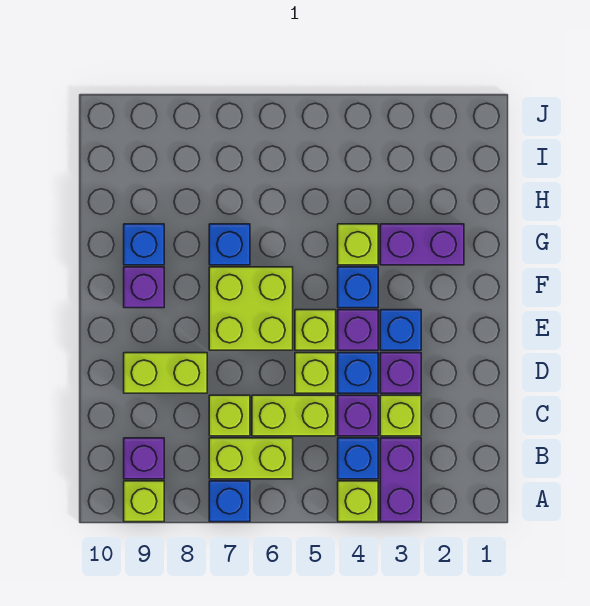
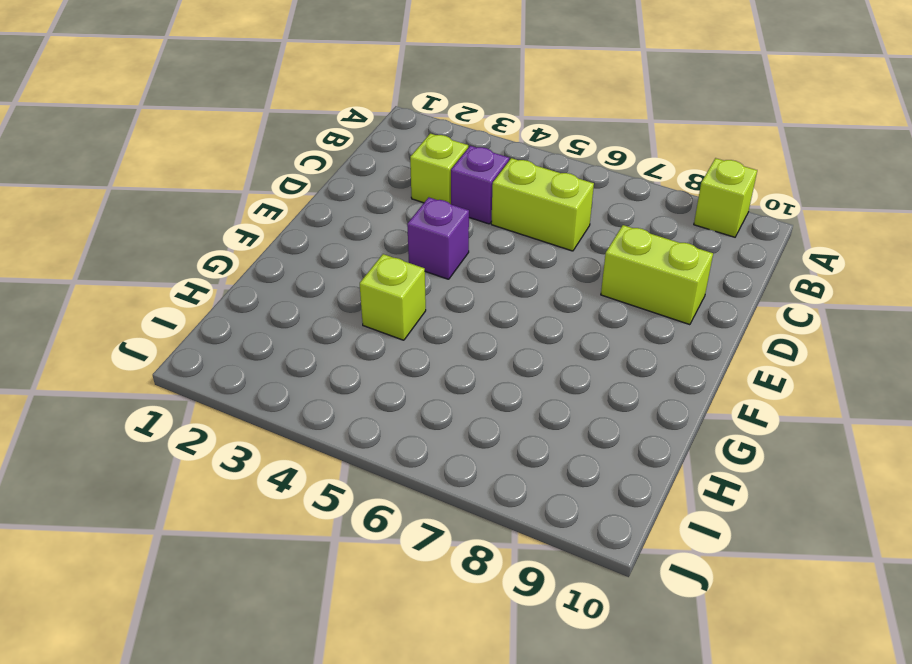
none -> purple 1x2 brick [380,438,421,522]
none -> lime 1x1 brick [338,481,378,522]
none -> blue 1x1 brick [209,481,250,522]

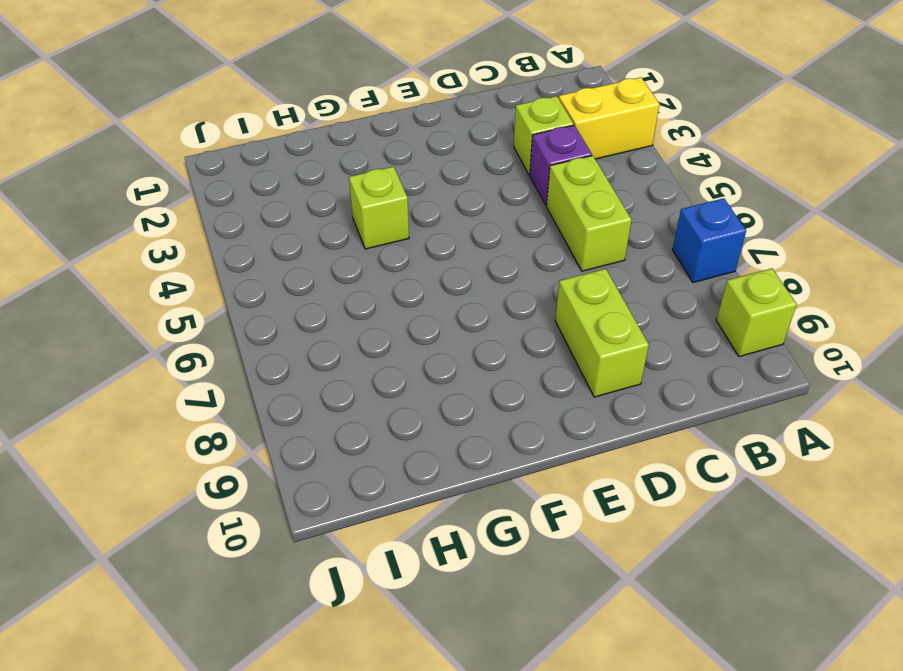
yellow 1x2 brick [559,77,660,159] -> purple 1x2 brick [380,438,421,522]
none -> lime 1x1 brick [338,481,378,522]
none -> blue 1x1 brick [338,438,378,479]
none -> lime 1x2 brick [209,438,293,479]

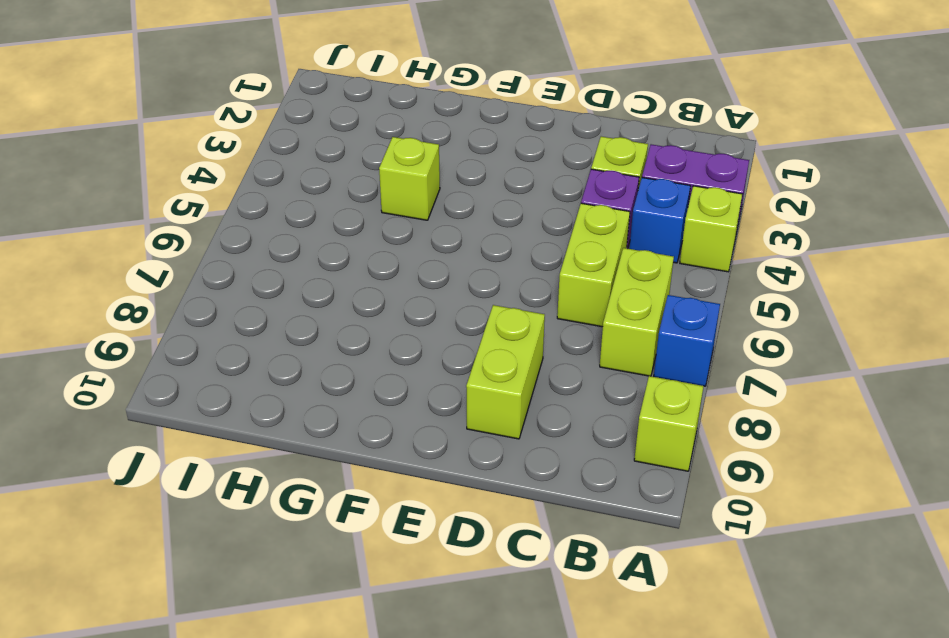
none -> purple 1x1 brick [124,438,164,479]
none -> lime 1x1 brick [209,395,250,436]
none -> purple 1x1 brick [380,353,421,393]

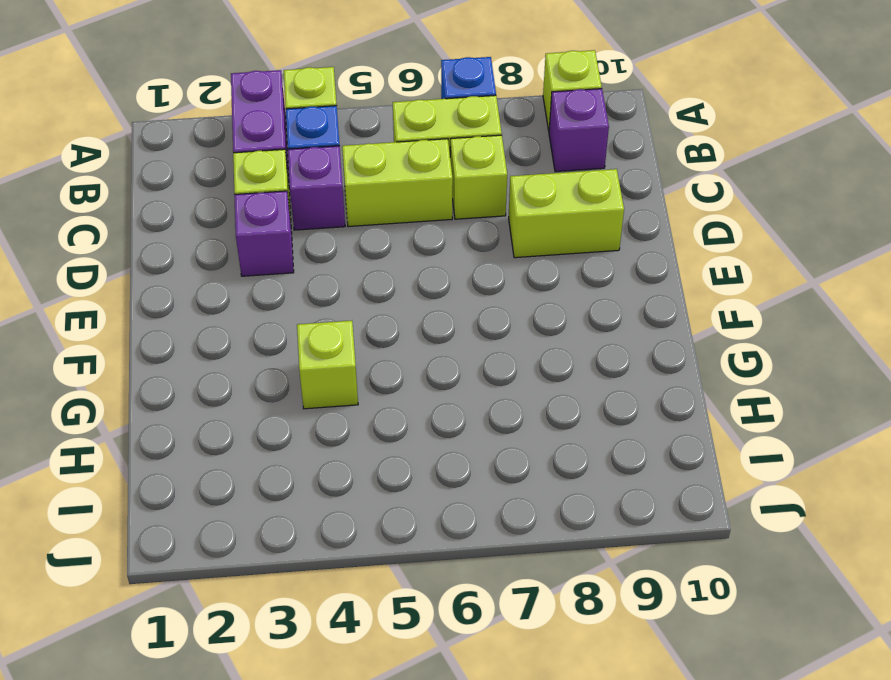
none -> blue 1x1 brick [338,353,378,393]
none -> lime 1x1 brick [295,353,336,393]
none -> blue 1x1 brick [380,310,421,350]

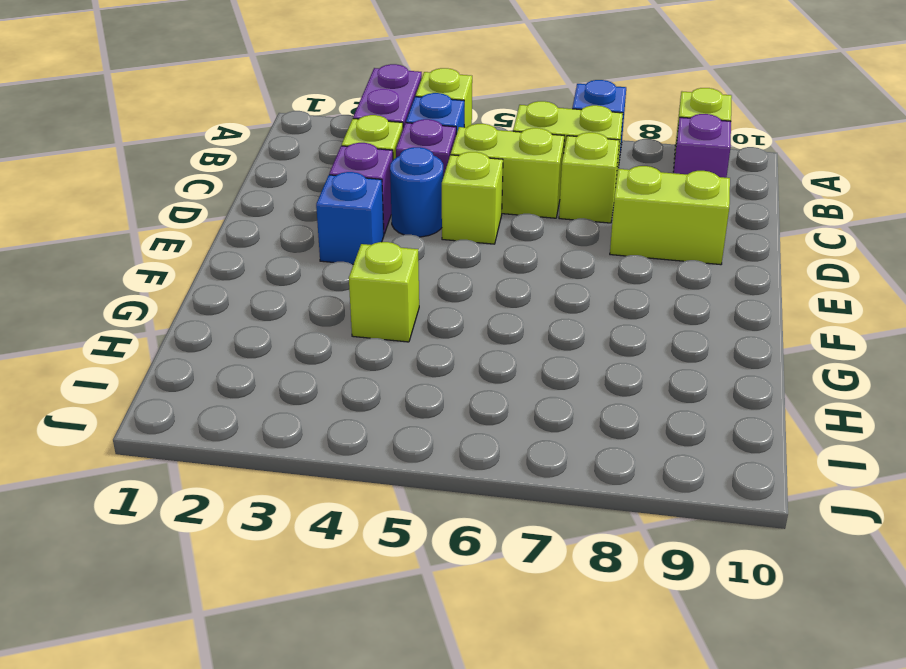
blue 1x1 round brick [390,147,443,237] -> blue 1x1 brick [338,353,378,393]
none -> purple 1x1 brick [338,310,378,350]
none -> lime 1x1 brick [295,310,336,350]
none -> lime 2x2 brick [209,267,293,350]

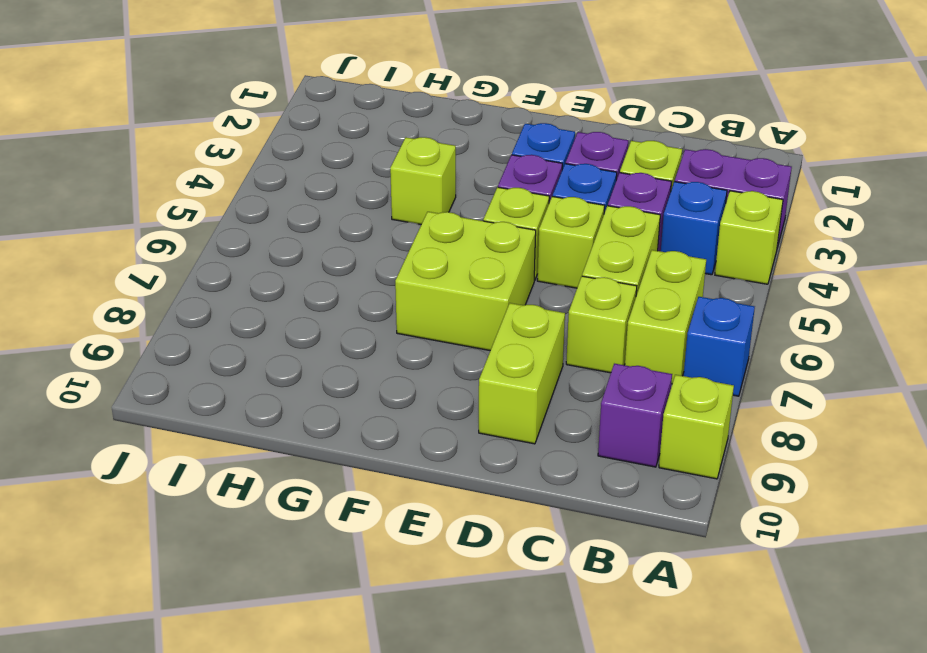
none -> blue 1x1 brick [338,267,378,308]
none -> purple 1x1 brick [124,267,164,308]
none -> purple 1x2 brick [380,224,464,265]

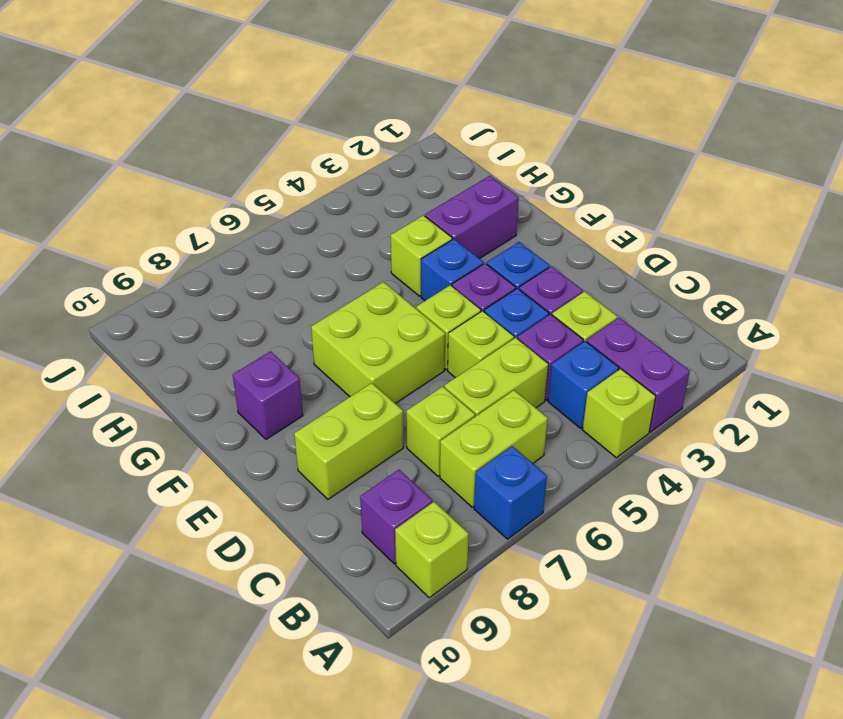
none -> blue 1x1 brick [209,224,250,265]
none -> blue 1x1 brick [124,224,164,265]

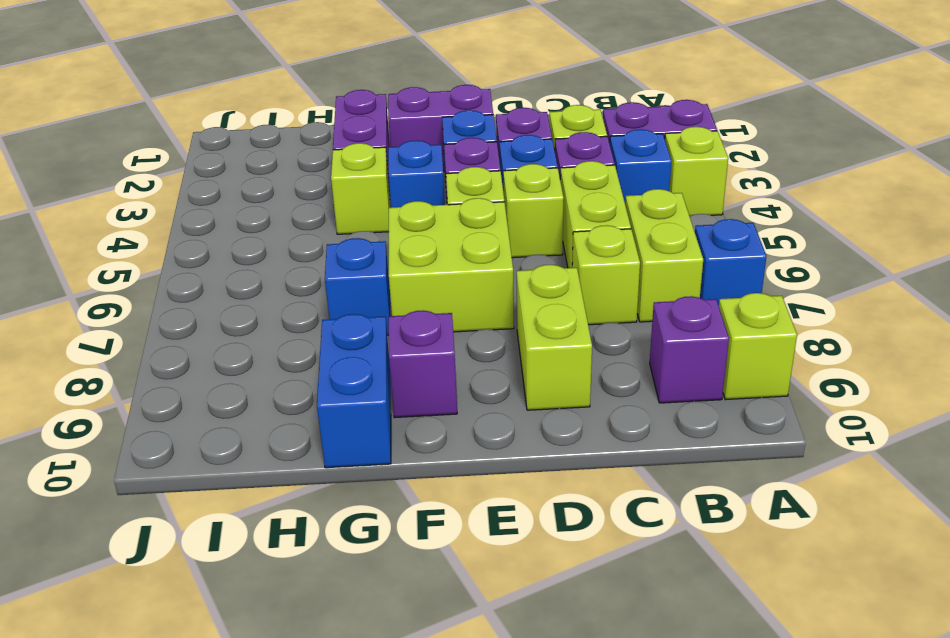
purple 1x2 brick [388,85,493,171] -> none
blue 1x2 brick [317,314,391,468] -> blue 1x1 brick [124,224,164,265]

